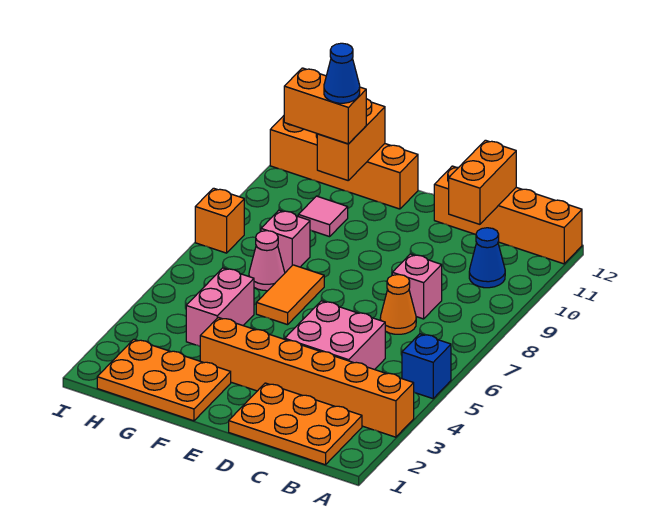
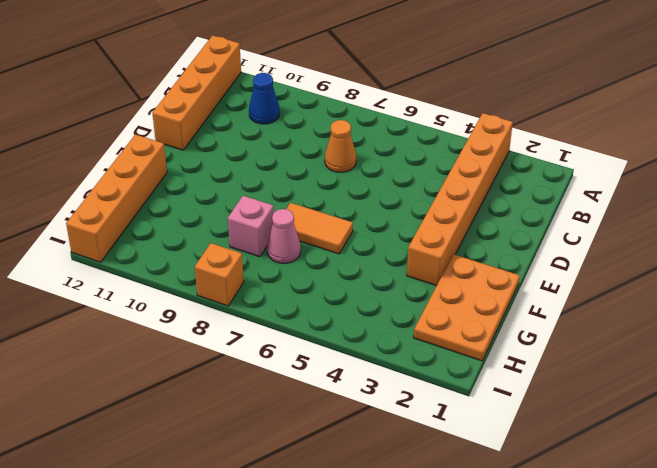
none -> blue 1x1 brick [402,334,451,399]
none -> orange 2x3 plate [229,383,362,465]
none -> pink 2x2 brick [285,301,386,370]

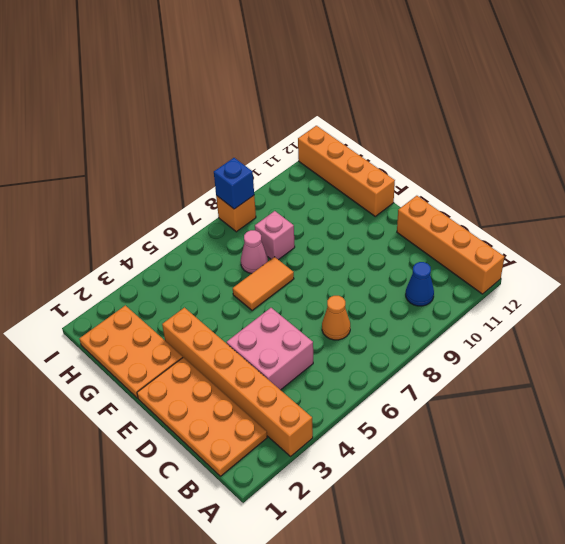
orange 2x4 plate [137,357,267,476] -> orange 2x3 plate [229,383,362,465]
blue 1x1 brick [214,158,254,209] -> blue 1x1 brick moved to [402,334,451,399]
none -> pink 1x1 brick [392,254,442,319]
none -> pink 1x2 brick [186,268,254,346]
none -> pink 1x1 tile [298,196,348,237]

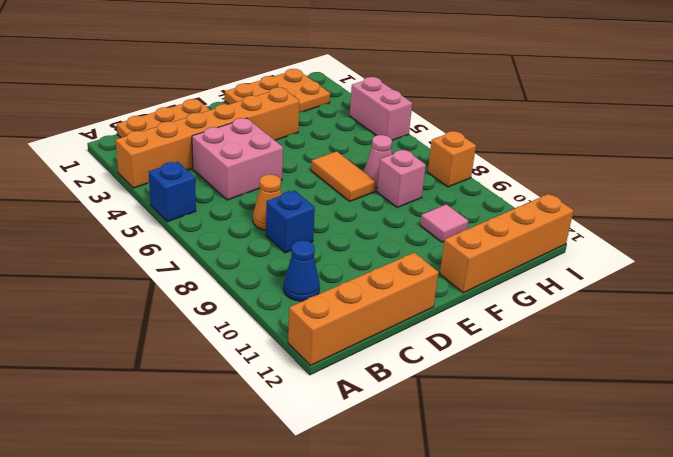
blue 1x1 brick [266,191,315,253] -> pink 1x1 brick [392,254,442,319]
pink 1x2 brick [350,77,412,140] -> pink 1x2 brick moved to [186,268,254,346]
none -> orange 1x2 brick [449,140,516,224]
none -> orange 1x2 brick [317,99,385,180]
none -> orange 1x2 brick [284,68,366,144]

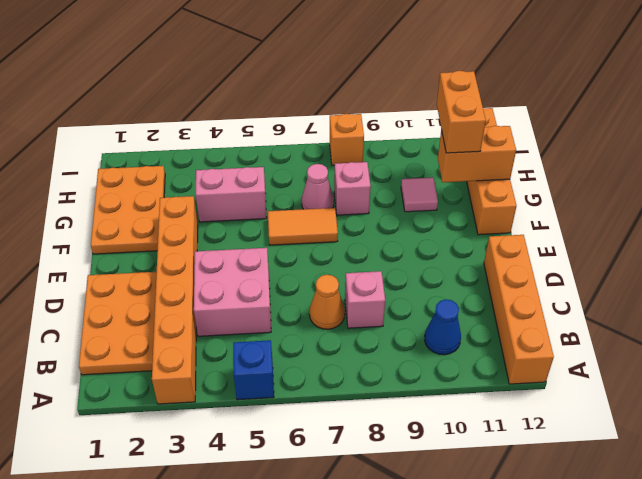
none -> orange 1x2 brick [449,140,516,224]
none -> blue 1x1 cone [324,43,360,103]

